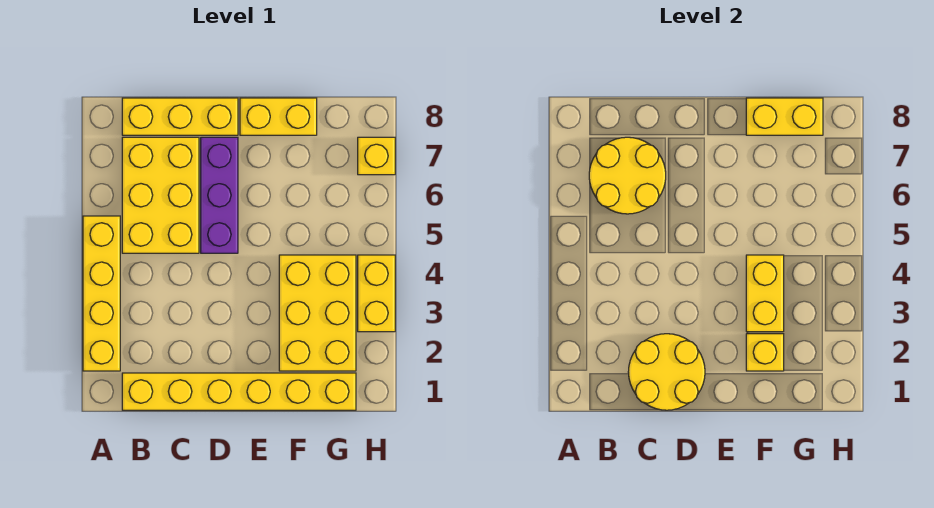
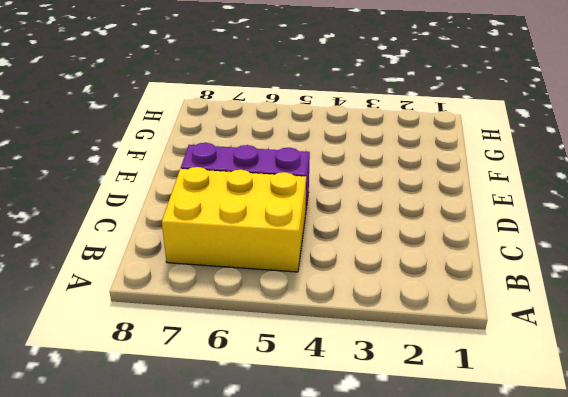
none -> yellow 1x4 brick [83,216,120,371]
none -> yellow 1x6 brick [122,373,356,410]
none -> yellow 1x3 brick [122,98,238,135]

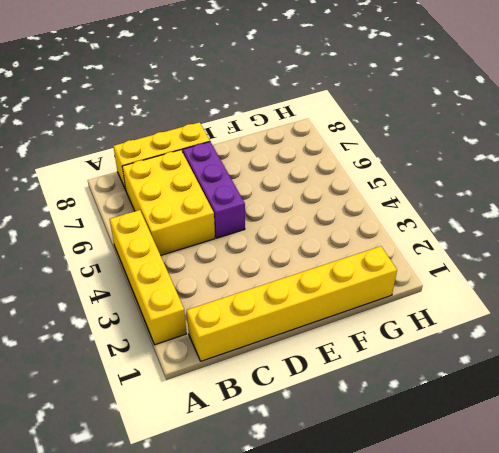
none -> yellow 1x2 brick [240,98,317,135]
none -> yellow 2x3 brick [279,255,356,371]
none -> yellow 1x2 brick [358,255,395,332]

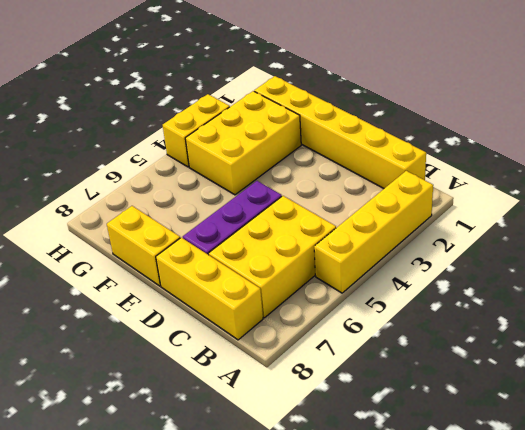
none -> yellow 1x1 brick [358,137,395,175]
none -> yellow 2x2 round brick [589,137,666,214]
none -> yellow 2x2 round brick [628,334,705,410]

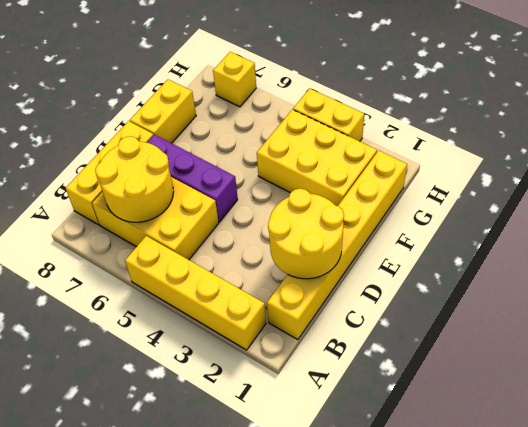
none -> yellow 1x1 brick [746,334,784,371]
none -> yellow 1x2 brick [746,255,784,332]
none -> yellow 1x2 brick [746,98,823,135]

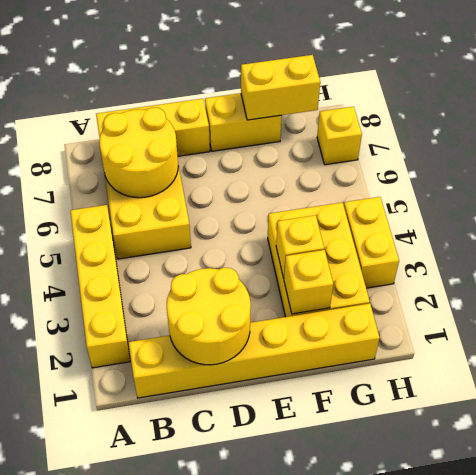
yellow 1x1 brick [276,215,324,278] -> yellow 1x2 brick [746,255,784,332]
none -> purple 1x3 brick [201,137,238,253]

